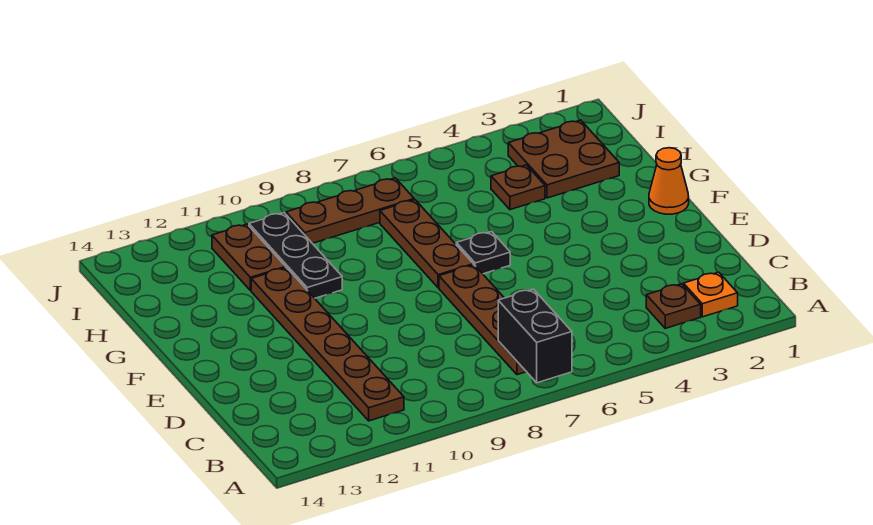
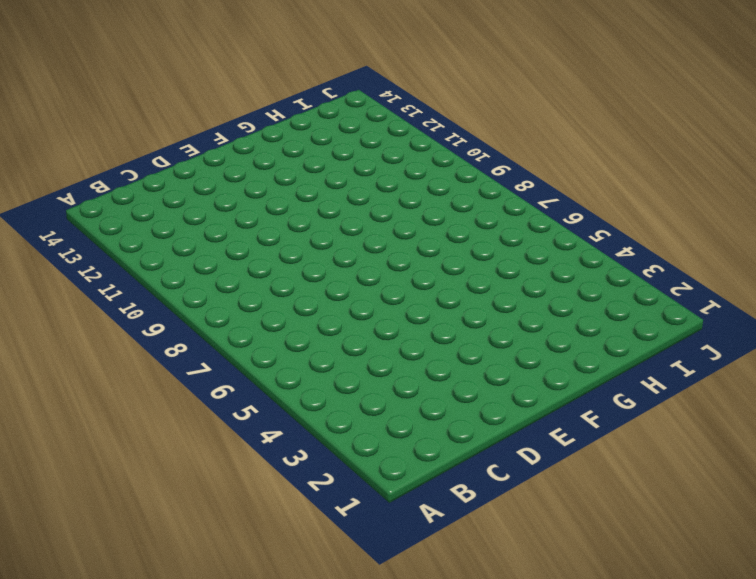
none -> orange 1x1 plate [683,272,738,317]
none -> brown 1x1 plate [646,284,701,328]
none -> brown 1x4 plate [439,265,526,375]

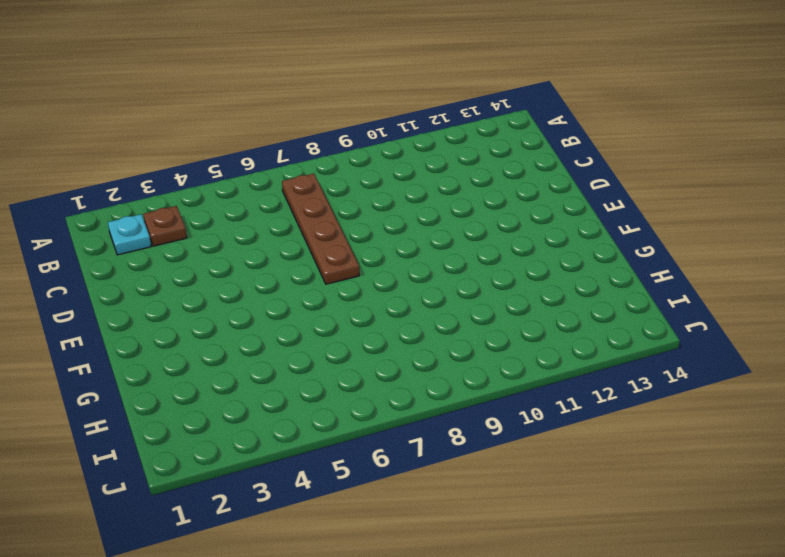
cyan 1x1 plate [108,214,151,255] -> orange 1x1 plate [683,272,738,317]
none -> brown 1x6 plate [251,268,404,421]
none -> orange 1x1 cone [649,148,689,214]
none -> black 1x1 plate [456,232,510,274]

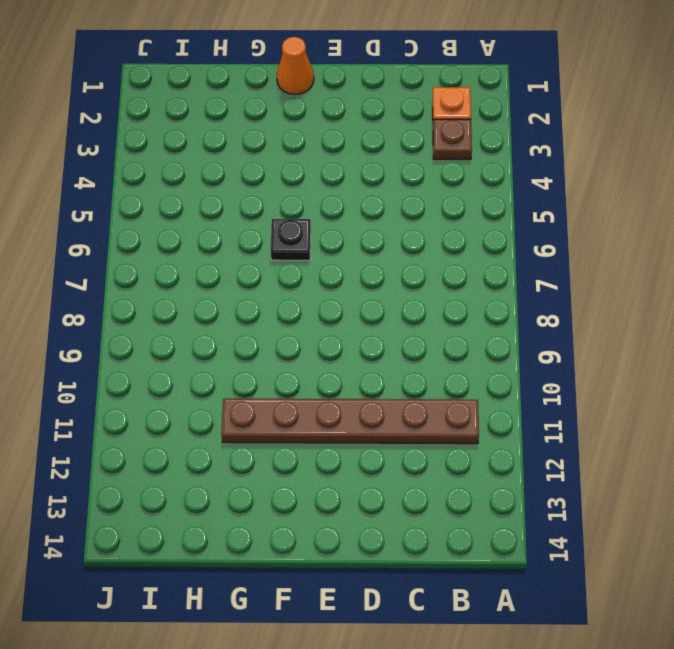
none -> brown 1x4 plate [439,265,526,375]
none -> brown 1x3 plate [380,200,473,288]
none -> black 1x3 plate [249,213,342,298]

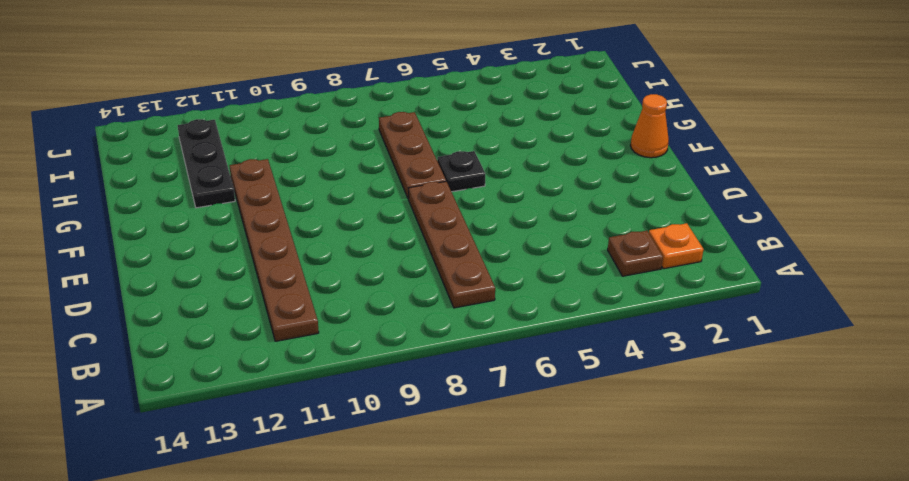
black 1x3 plate [178,119,235,208] -> black 1x3 plate moved to [249,213,342,298]
none -> brown 2x2 plate [508,120,619,198]
none -> brown 1x1 plate [491,165,545,210]
none -> brown 1x2 plate [212,224,286,291]

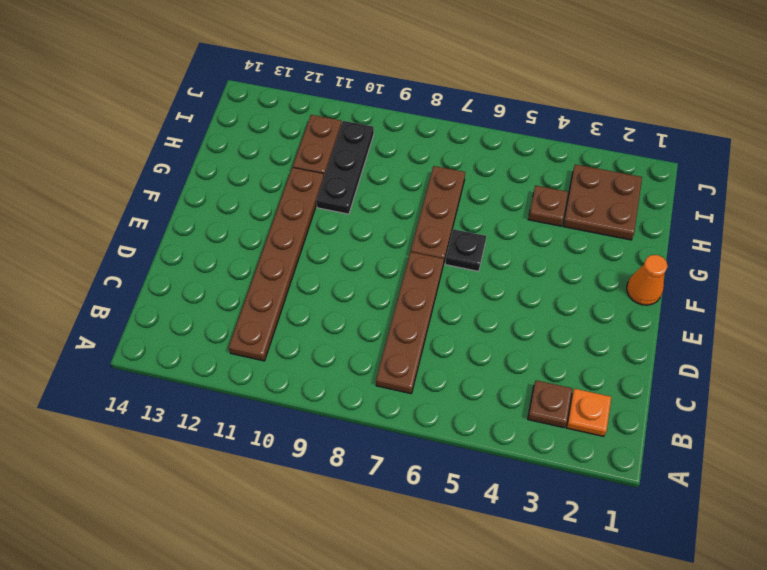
none -> brown 1x3 plate [286,178,414,243]
none -> black 1x2 brick [498,289,572,383]

